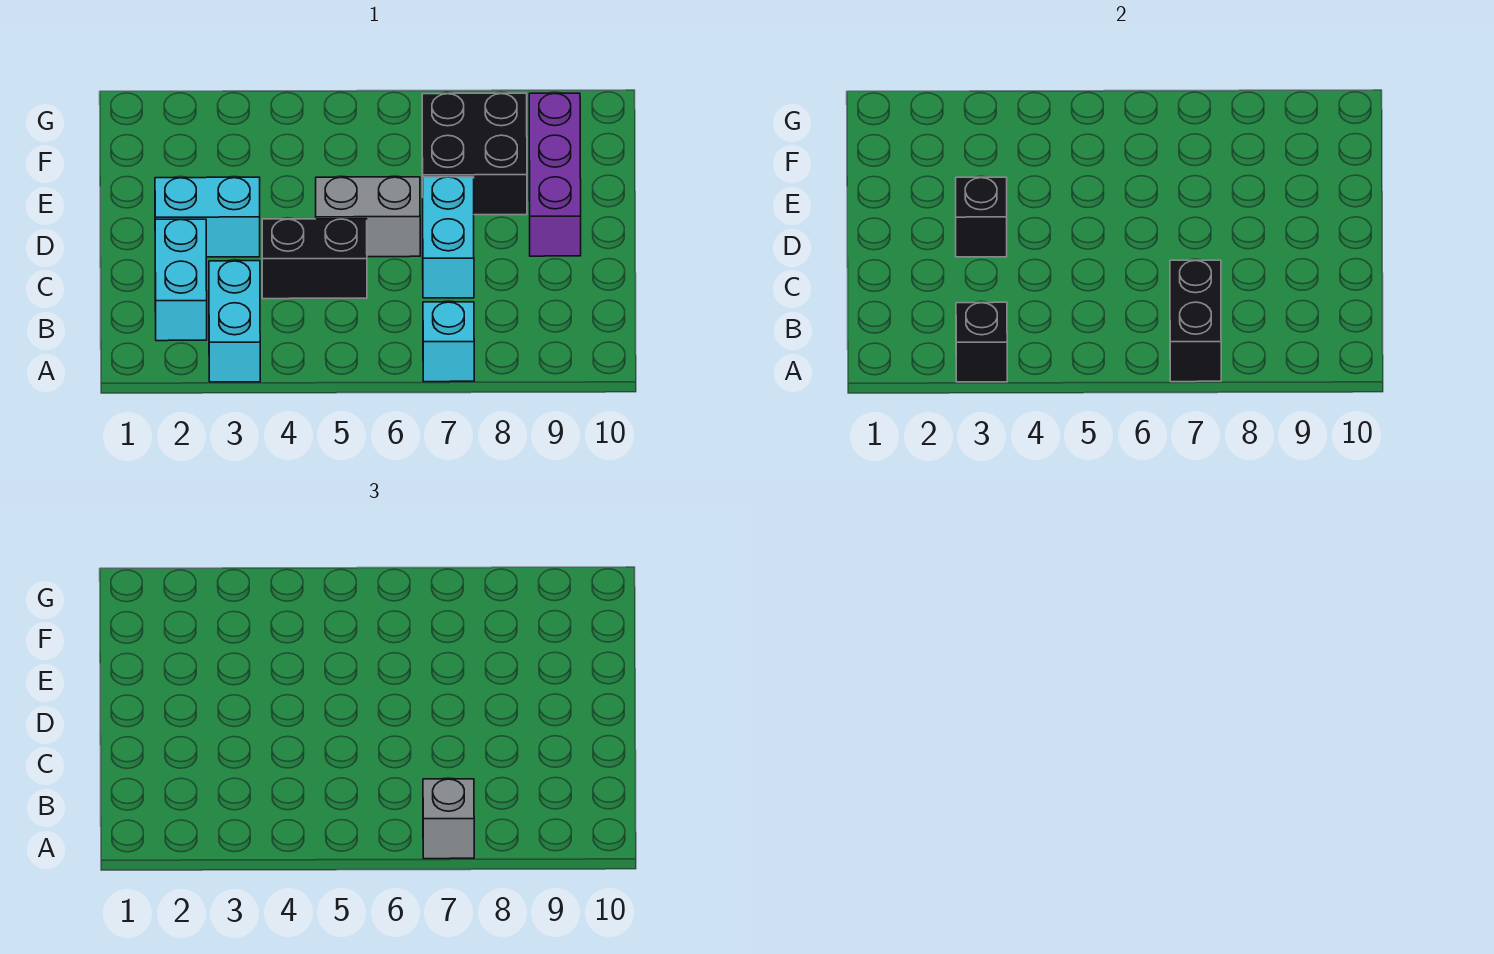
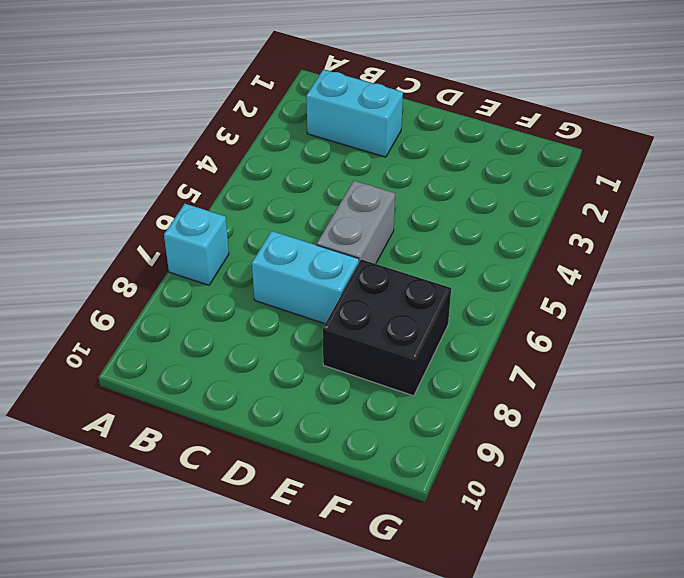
none -> cyan 1x2 brick [209,261,260,382]
none -> black 1x2 brick [262,219,367,299]
none -> cyan 1x2 brick [155,177,260,257]

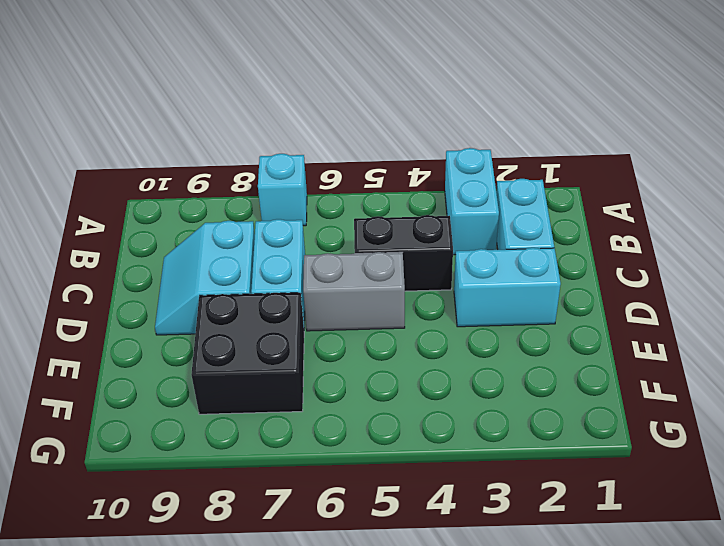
cyan 2x2 slope [155,221,255,335] -> purple 1x3 brick [529,93,581,256]
none -> black 1x1 brick [956,302,1007,382]
none -> black 1x2 brick [1170,260,1221,382]
none -> black 1x1 brick [956,177,1007,257]

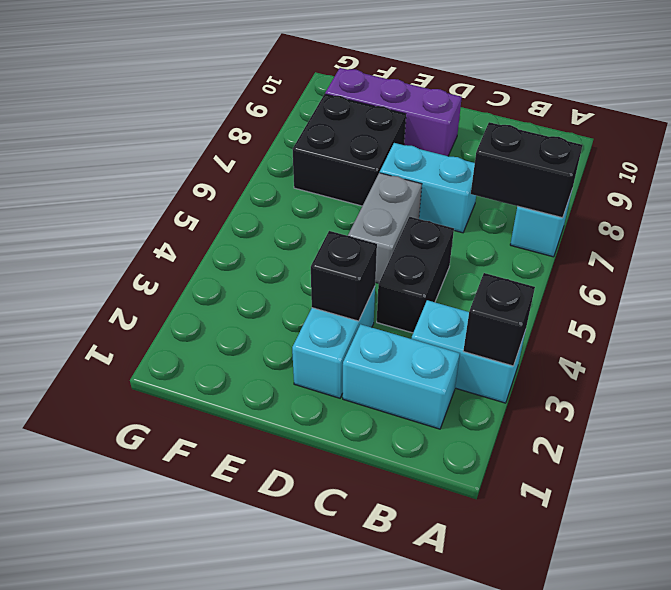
none -> grey 1x1 brick [423,779,474,859]

